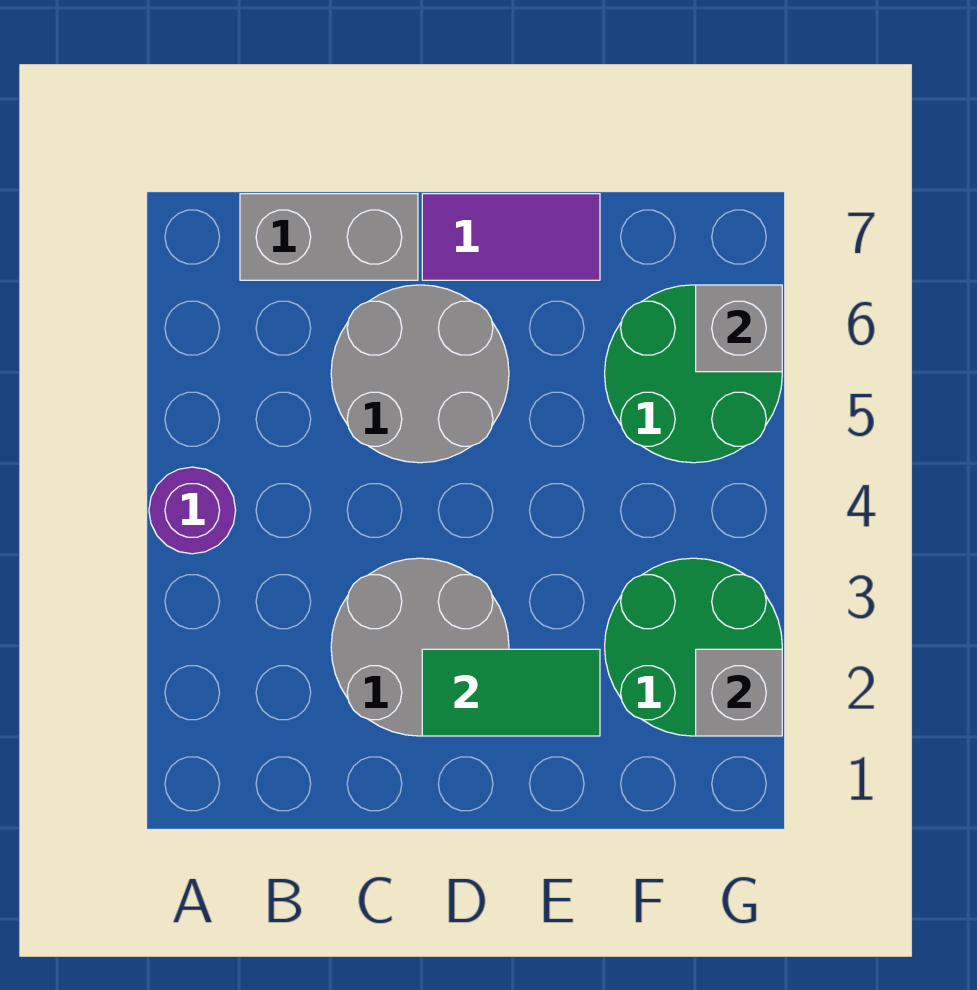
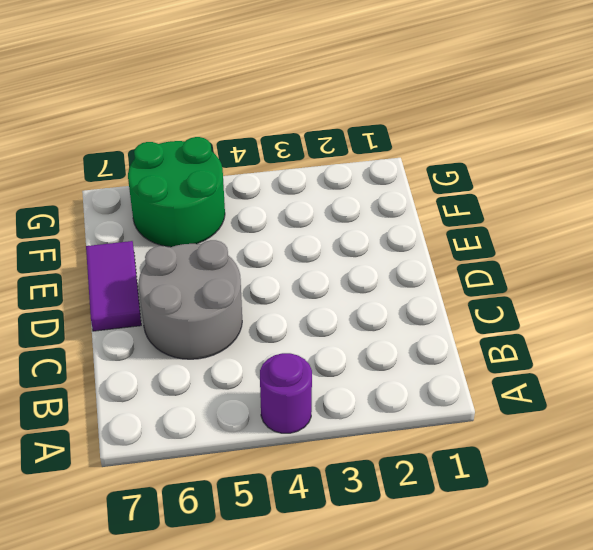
none -> grey 1x2 brick [240,194,418,280]
none -> grey 2x2 round brick [331,558,509,736]

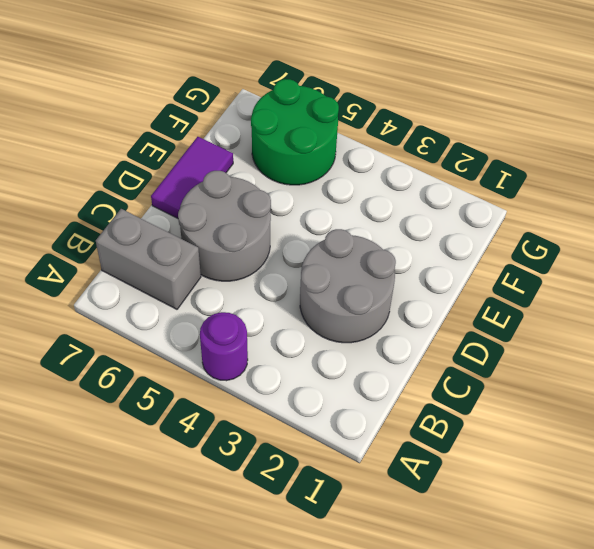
grey 1x2 brick [96,209,201,309] -> grey 1x2 brick turned to [240,194,418,280]
none -> green 2x2 round brick [605,558,782,736]
none -> green 1x2 tile [422,649,600,736]

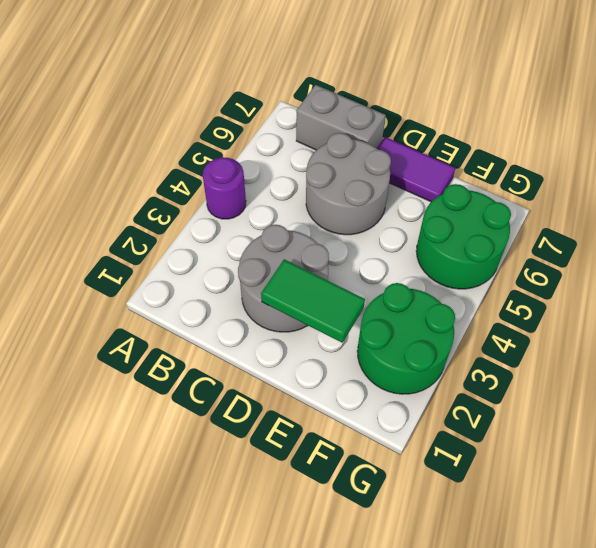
none -> grey 1x1 brick [696,649,782,736]
none -> grey 1x1 brick [696,285,782,372]

